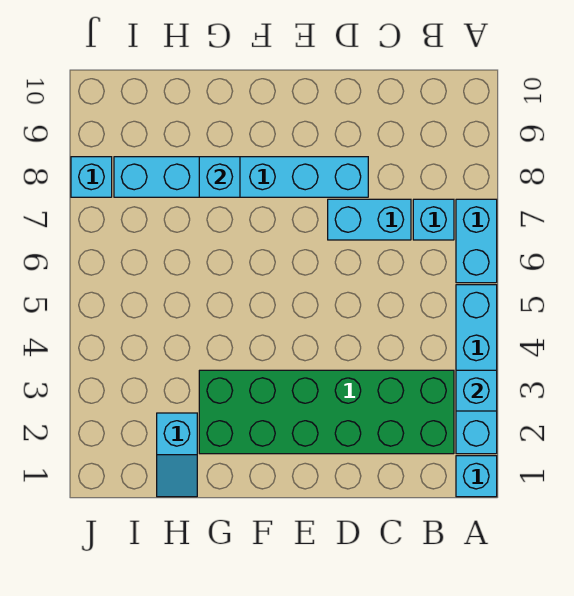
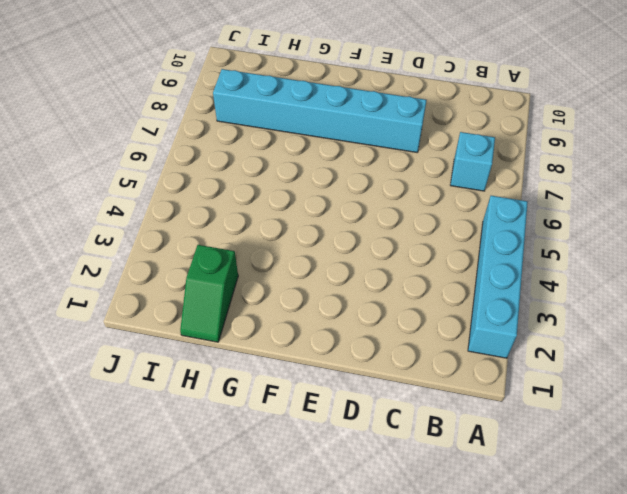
green 1x2 slope [180,245,238,342] -> cyan 1x2 slope [157,413,197,497]
none -> cyan 1x1 brick [456,456,497,497]
none -> cyan 1x2 brick [456,199,497,283]

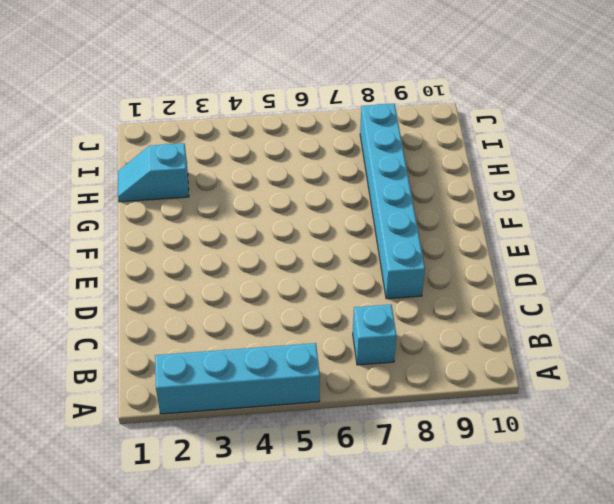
none -> cyan 1x1 brick [456,456,497,497]
none -> cyan 1x2 brick [456,199,497,283]

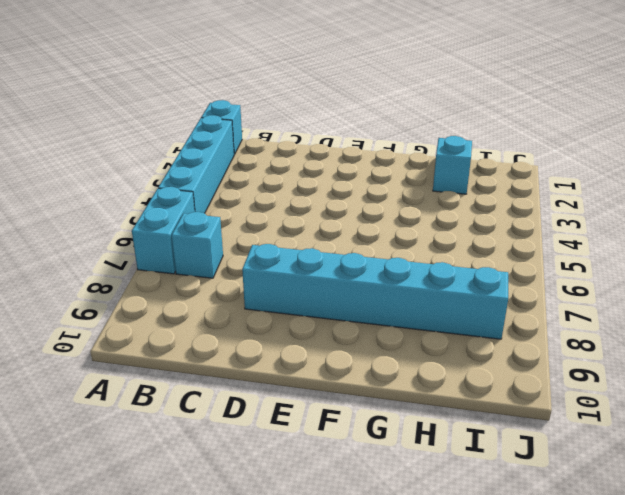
none -> green 2x6 brick [199,370,454,454]
none -> cyan 1x2 brick [328,199,411,240]

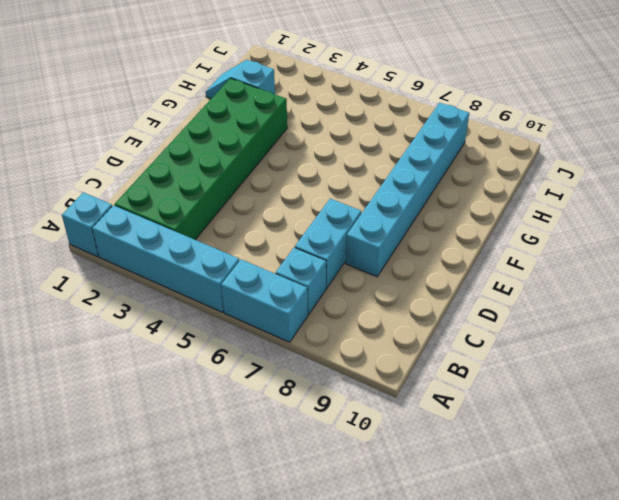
none -> cyan 1x1 brick [71,157,112,197]
none -> cyan 1x1 brick [456,370,497,411]

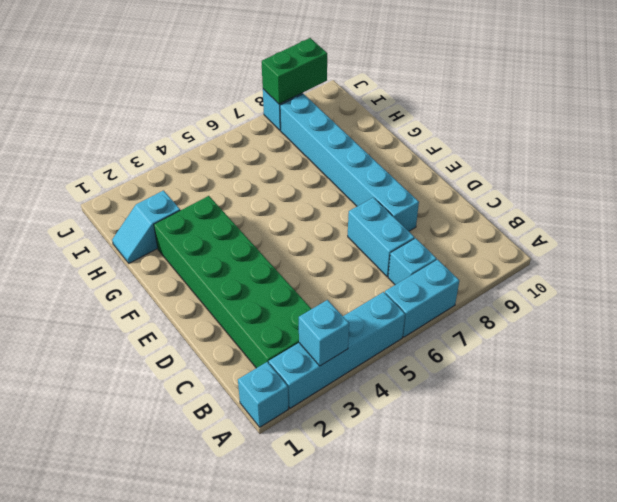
green 1x2 brick [262,38,327,104] -> none
none -> cyan 1x1 brick [199,157,240,197]

